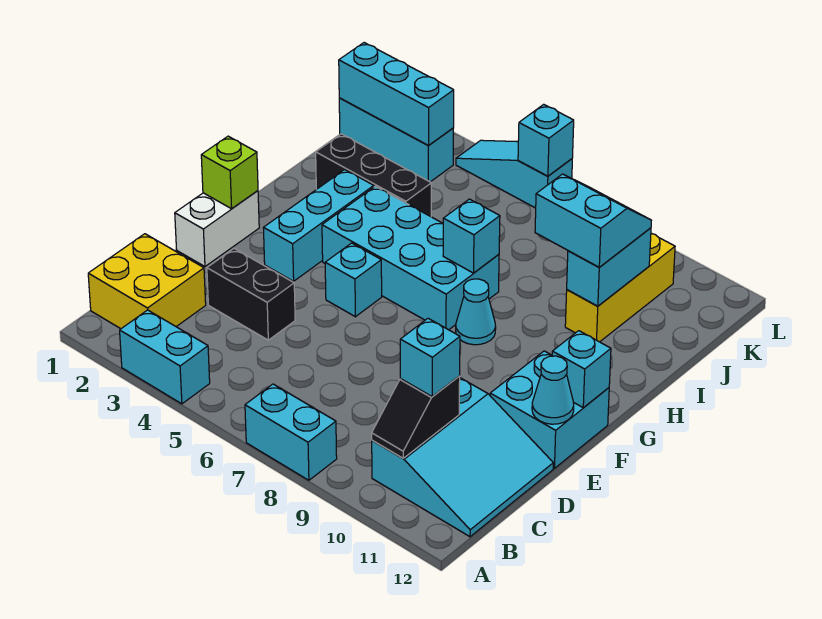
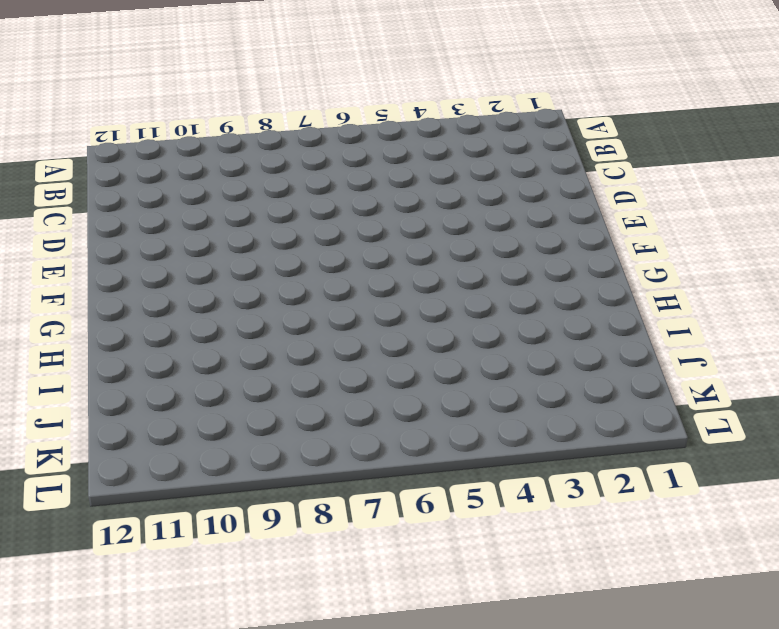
none -> cyan 1x2 brick [120,310,210,404]
none -> cyan 1x2 brick [245,384,337,480]
none -> yellow 2x2 brick [88,234,206,329]

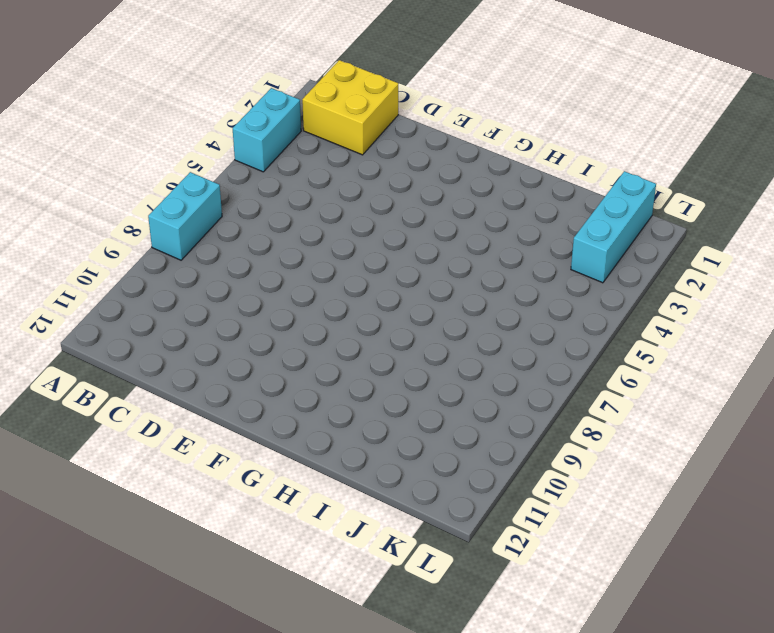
none -> cyan 3x3 slope [372,378,553,537]
none -> black 1x2 brick [207,249,295,340]
none -> white 1x2 brick [175,191,259,266]

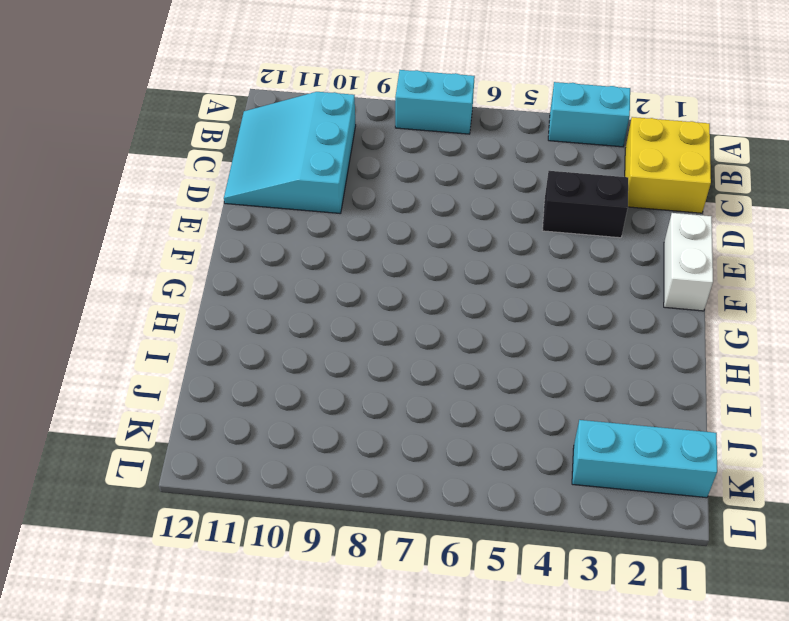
none -> cyan 2x2 brick [490,351,609,468]
none -> cyan 1x3 brick [264,170,374,281]
none -> cyan 1x1 brick [325,243,382,317]

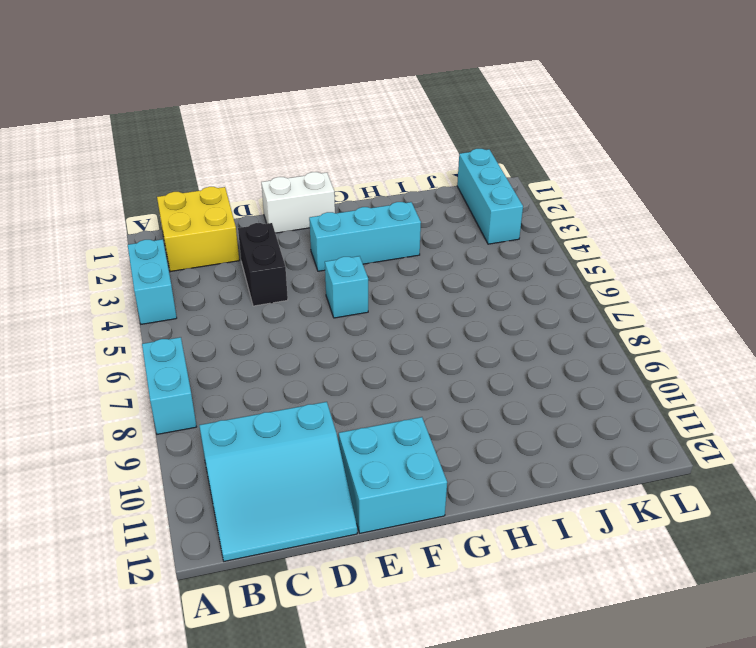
none -> cyan 2x4 brick [322,186,499,330]
none -> cyan 1x1 cone [456,279,496,345]
none -> black 1x3 brick [316,134,432,217]

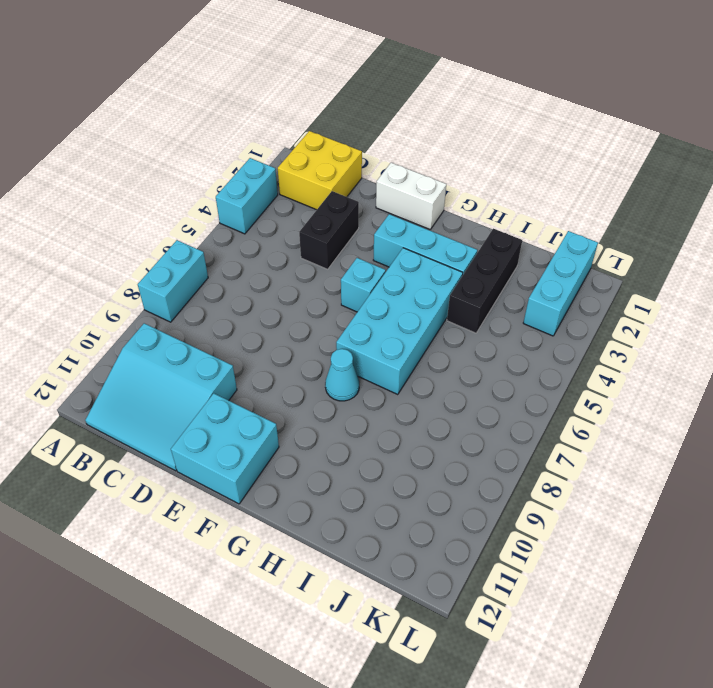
none -> yellow 1x3 brick [565,233,675,342]
none -> cyan 1x3 slope [456,140,572,208]
none -> black 1x2 slope [372,376,460,458]

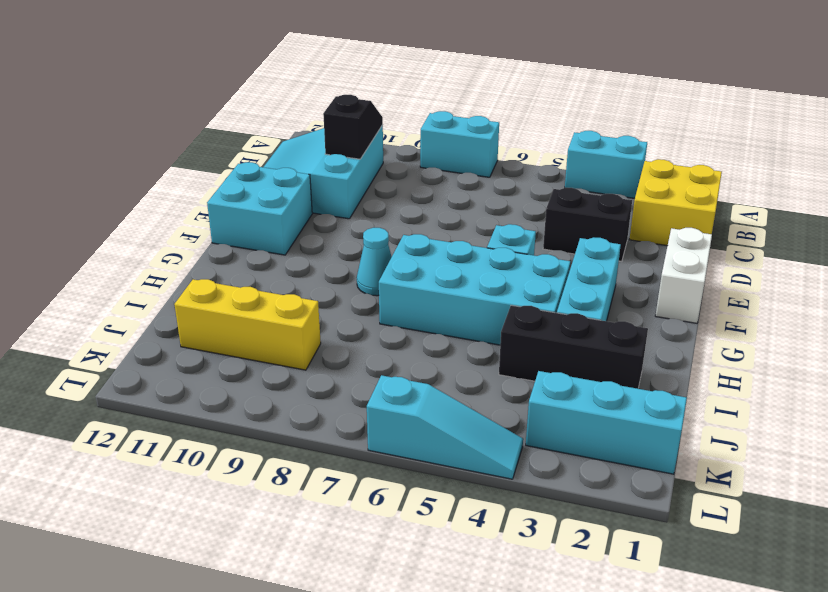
yellow 1x3 brick [174,279,321,370] -> yellow 1x3 brick turned to [565,233,675,342]
none -> cyan 1x1 cone [532,356,574,424]
none -> lime 1x1 brick [201,136,258,209]
none -> cyan 1x1 brick [552,331,611,407]

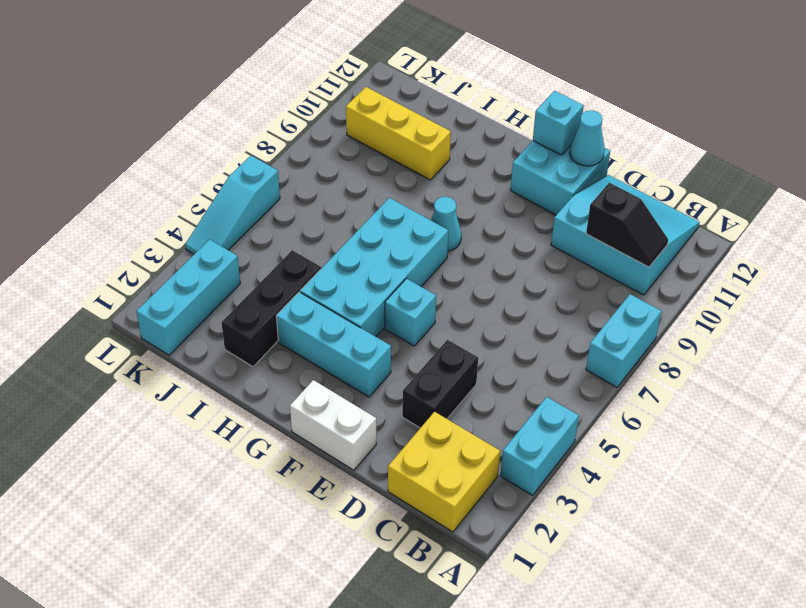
none -> lime 1x1 brick [201,136,258,209]
none -> cyan 1x1 brick [443,199,500,273]
none -> cyan 1x2 brick [567,228,651,306]

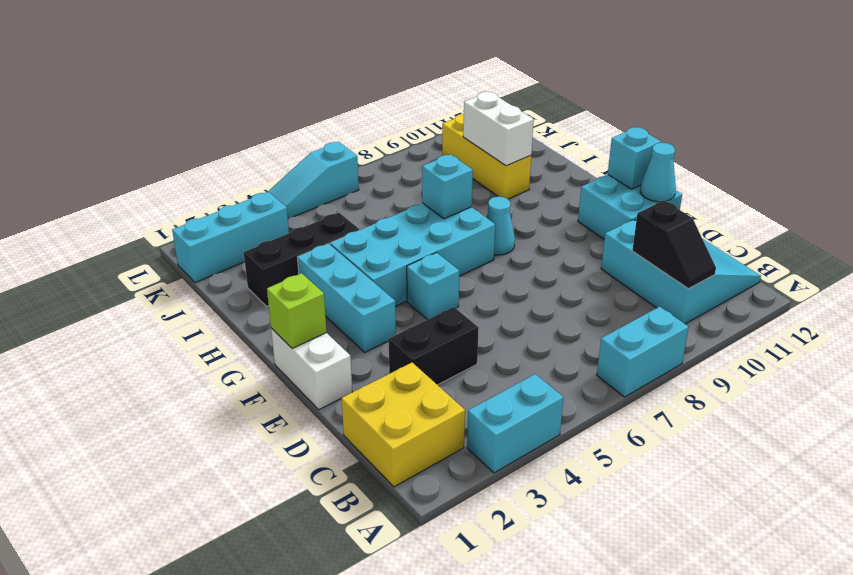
white 1x2 brick [463,92,534,166] -> cyan 1x2 brick [567,228,651,306]
none -> cyan 1x3 brick [339,43,454,145]
none -> cyan 1x1 brick [518,104,574,176]
none -> cyan 1x1 brick [400,318,460,397]

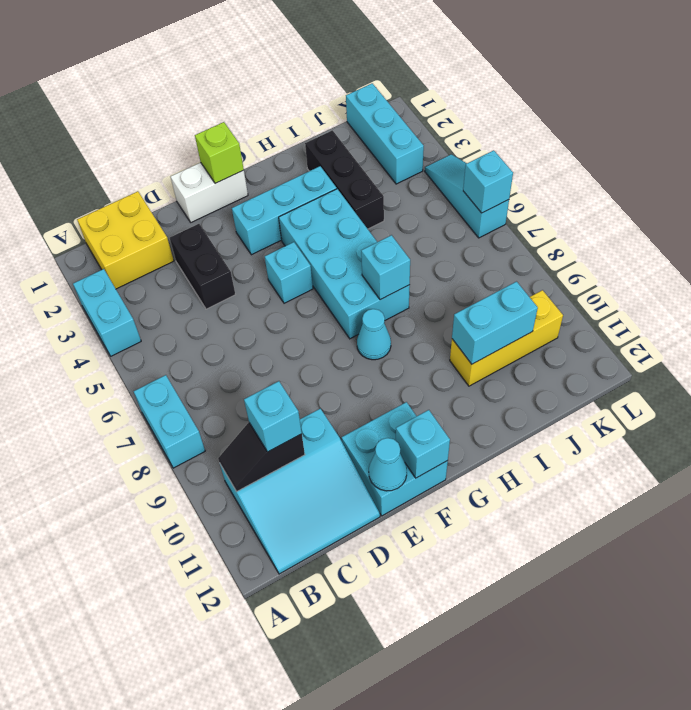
none -> cyan 1x3 brick [339,43,454,145]
none -> cyan 2x2 slope [535,174,651,267]

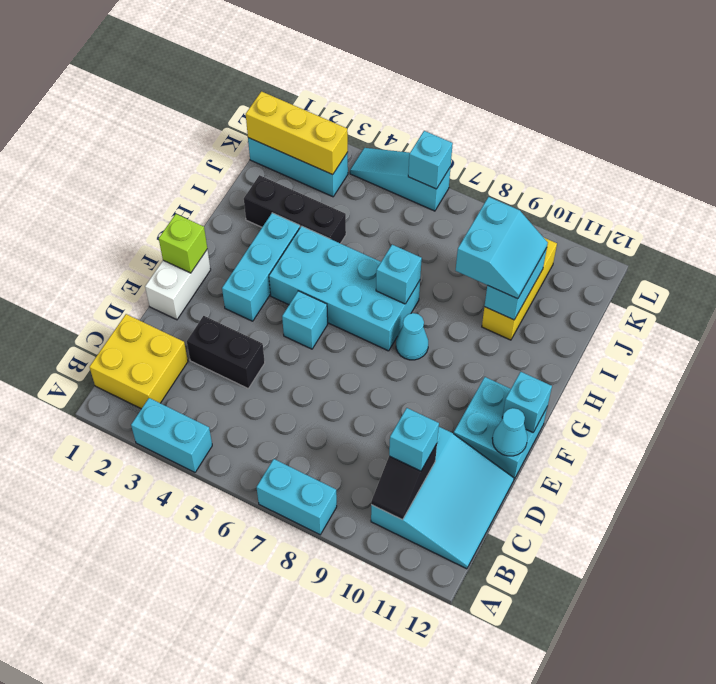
cyan 2x2 slope [456,197,548,299] -> cyan 2x2 slope turned to [535,174,651,267]
yellow 1x3 brick [246,91,348,175] -> cyan 1x3 brick [339,43,454,145]

